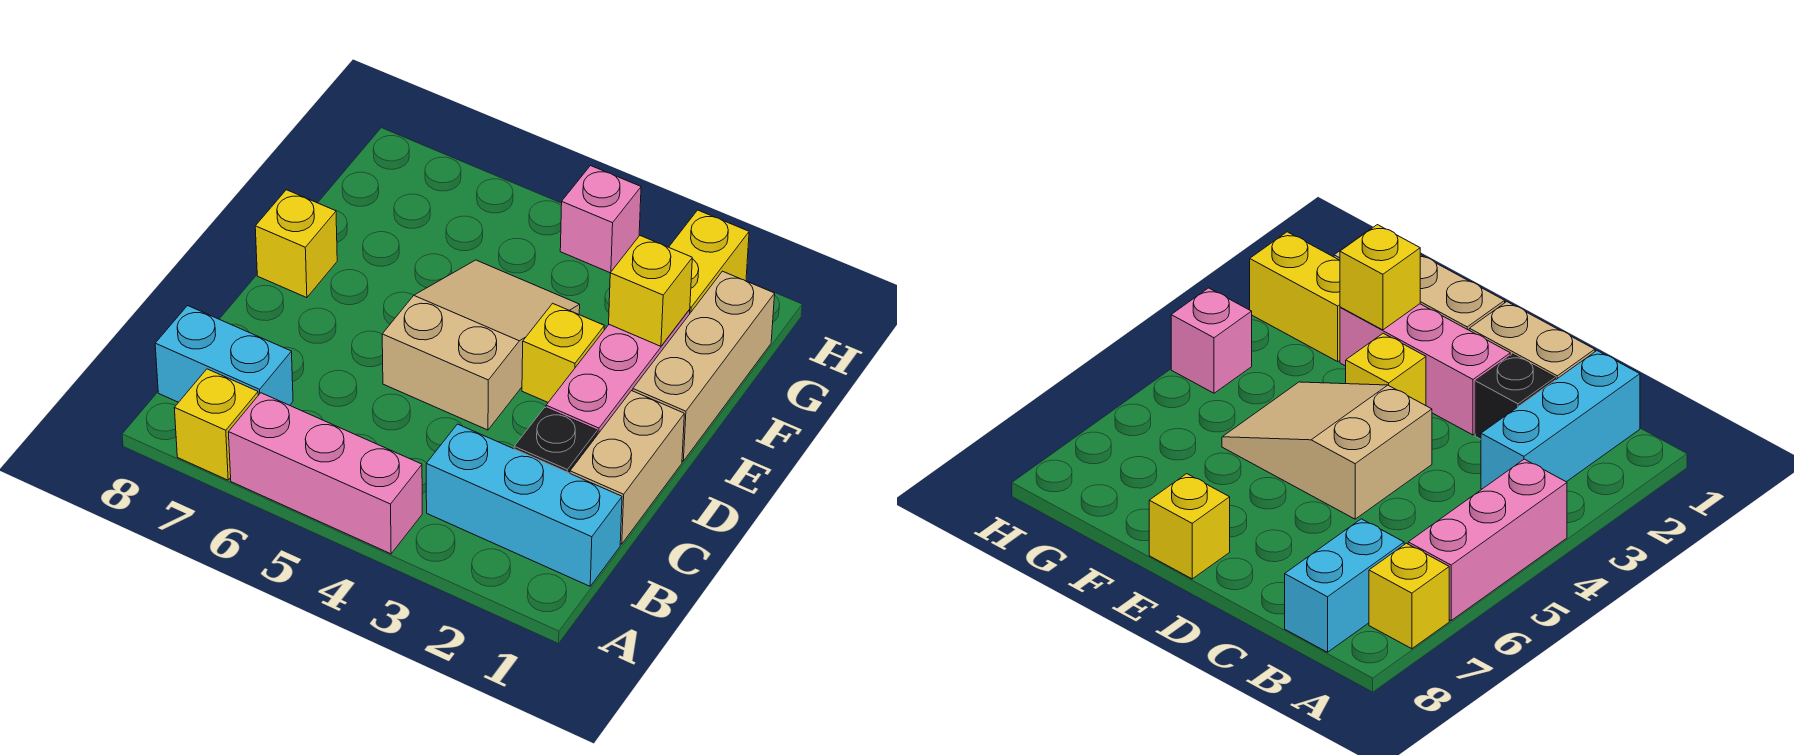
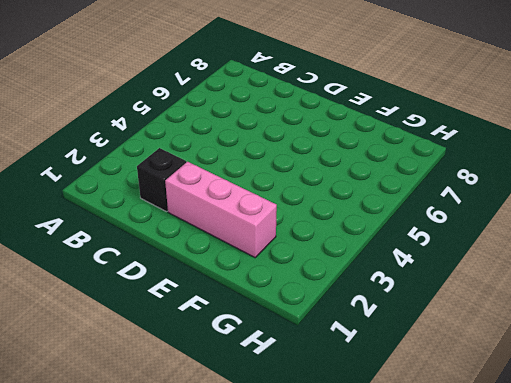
none -> pink 1x3 brick [228,393,422,554]
none -> yellow 1x1 brick [175,369,258,480]
none -> cyan 1x3 brick [426,424,622,586]

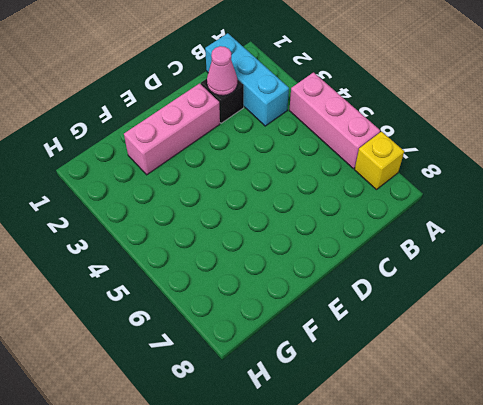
pink 1x1 cone [207,46,237,96] -> none
none -> cyan 1x2 brick [155,306,293,405]
none -> tan 1x2 brick [570,391,684,544]
none -> tan 2x3 slope [382,260,580,430]

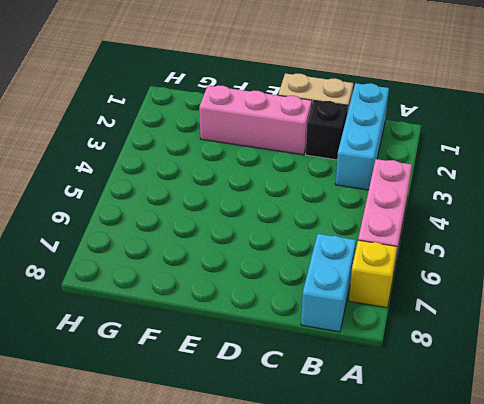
none -> tan 2x3 slope [382,260,580,430]
none -> tan 1x3 brick [633,271,775,461]
none -> yellow 1x1 brick [522,303,604,402]

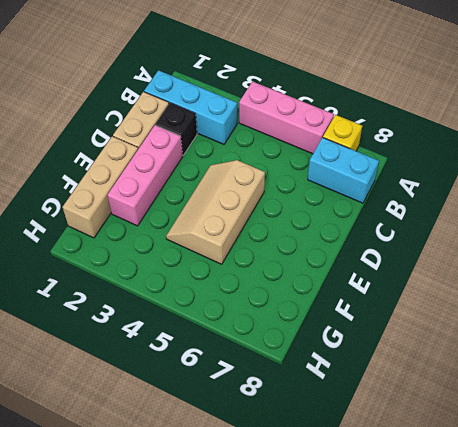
tan 2x3 slope [166,160,265,264] -> tan 2x3 slope turned to [382,260,580,430]
none -> yellow 1x1 brick [522,303,604,402]
none -> yellow 1x1 brick [255,190,337,298]
none -> yellow 1x2 brick [669,210,749,313]

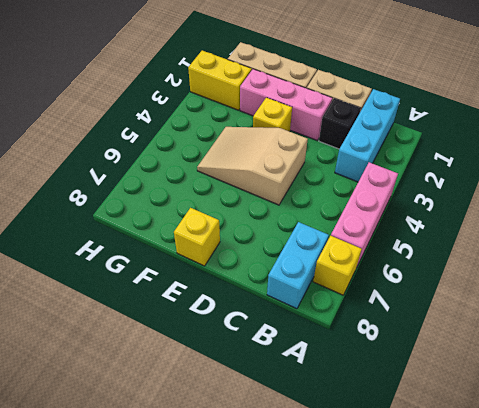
none -> pink 1x1 brick [560,166,641,273]
none -> yellow 1x1 brick [609,236,692,346]

